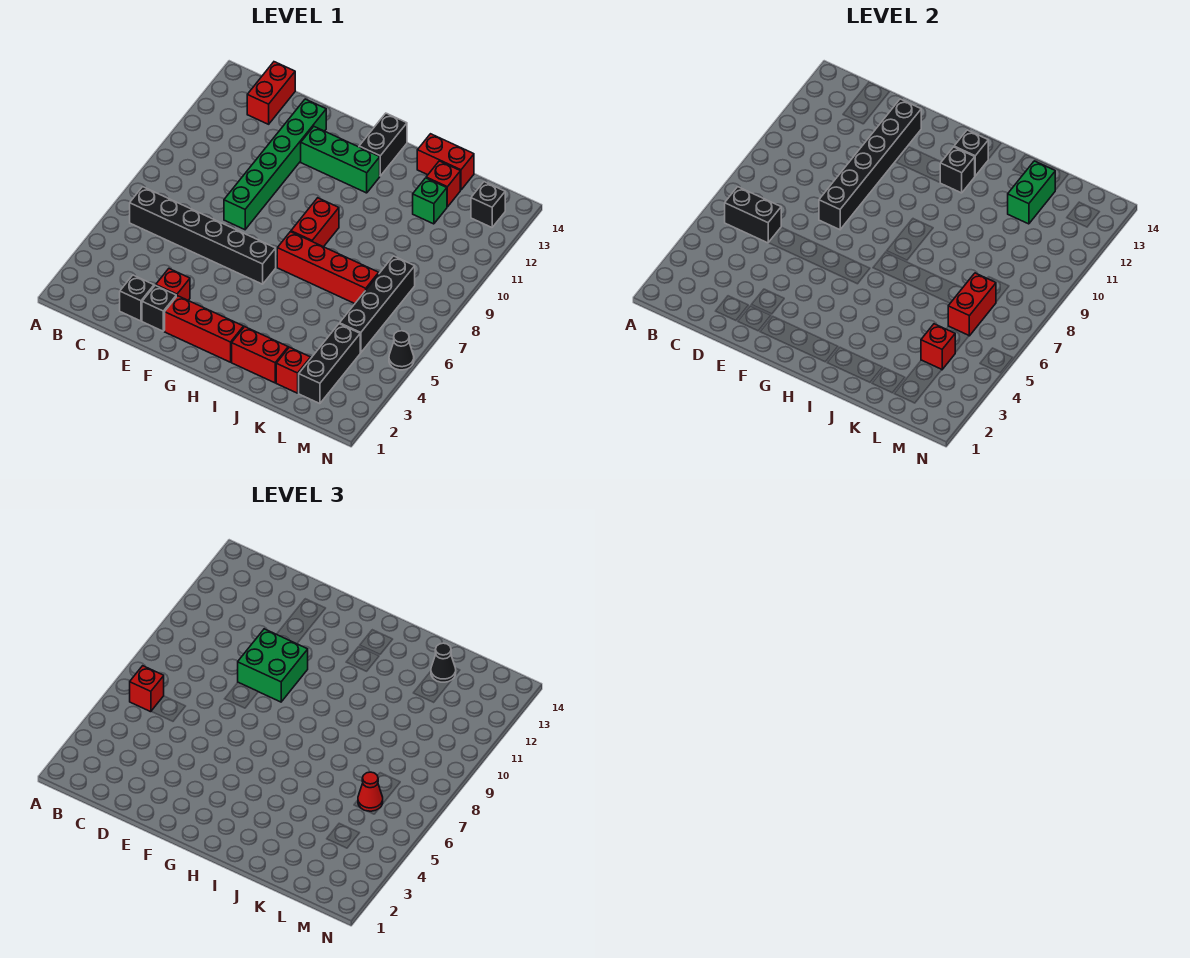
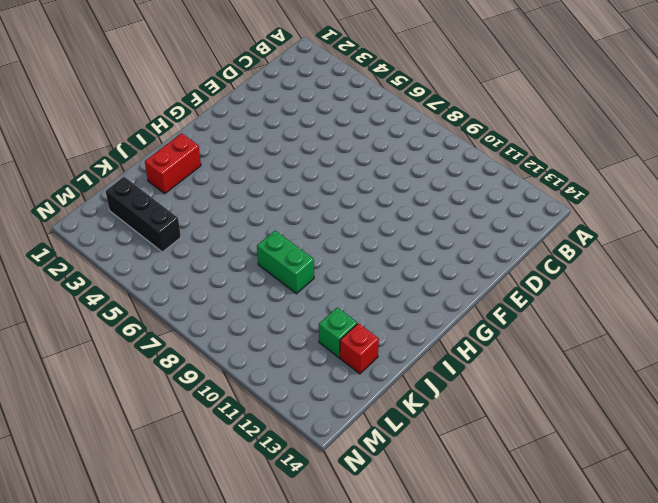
green 1x2 brick [257,231,314,294] -> green 1x2 brick moved to [1008,161,1055,224]
none -> black 1x6 brick [130,187,276,284]
none -> red 1x2 brick [247,62,295,124]
none -> black 1x1 brick [120,275,154,321]
none -> black 1x1 brick [142,285,176,331]

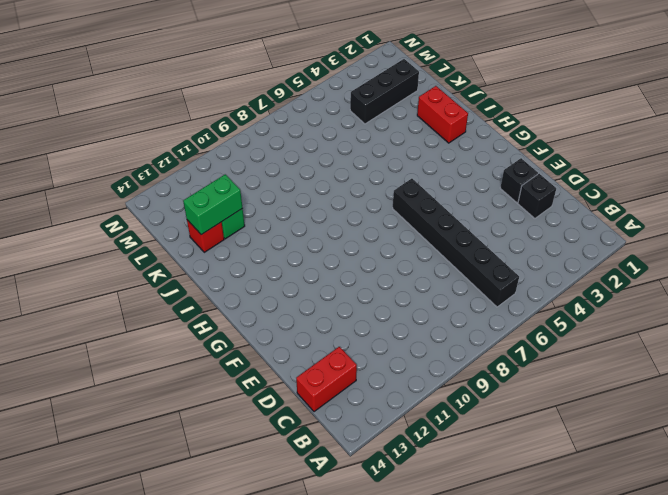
none -> red 1x1 brick [156,269,190,300]
none -> green 1x6 brick [224,99,326,230]
none -> red 1x3 brick [165,296,244,362]
none -> green 1x3 brick [301,127,380,193]

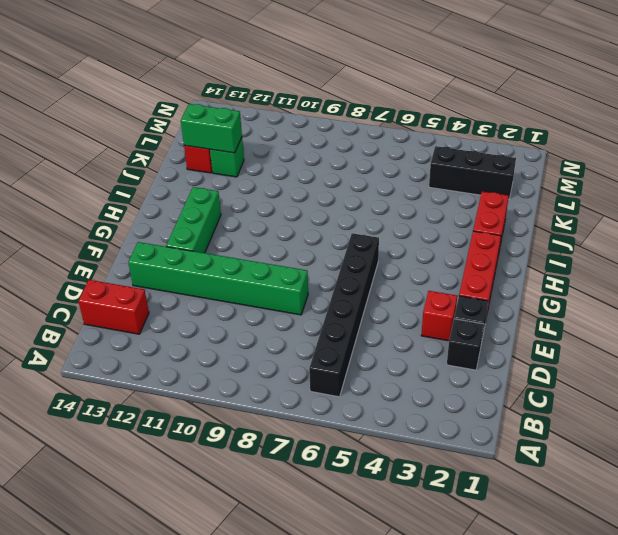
none -> red 1x4 brick [277,232,379,304]
none -> red 1x2 brick [291,198,339,247]
none -> black 1x2 brick [359,113,407,176]
none -> red 1x2 brick [417,134,474,190]

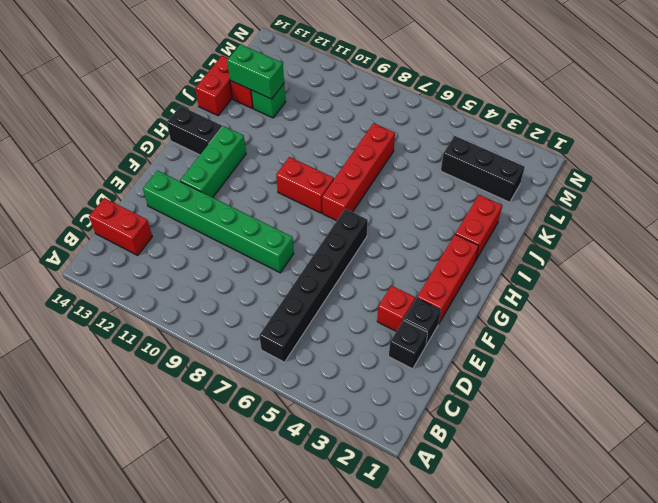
none -> red 1x1 brick [276,347,311,393]
none -> black 1x4 brick [340,256,415,353]
none -> black 1x1 brick [471,182,505,227]
none -> black 1x1 cone [389,331,414,370]

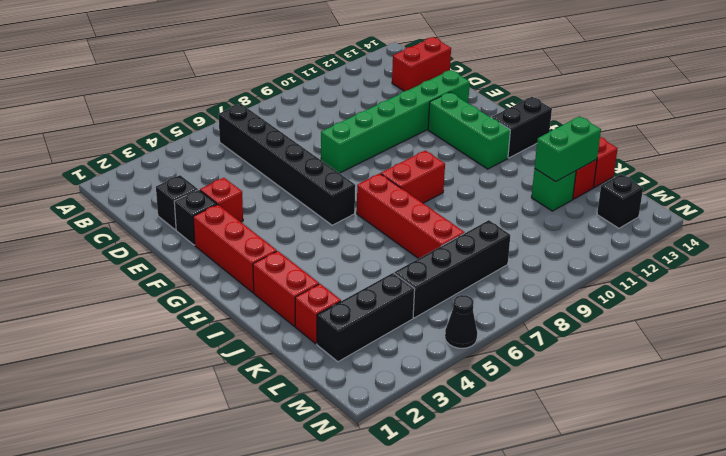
none -> black 1x2 brick [725,187,781,243]
none -> black 1x6 brick [819,99,921,230]
none -> black 1x1 brick [940,147,975,193]
none -> black 1x1 brick [954,130,988,176]

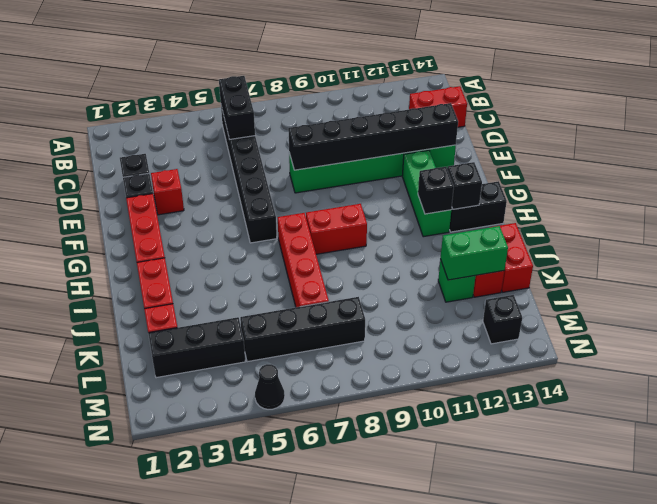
none -> red 1x1 brick [921,324,955,369]
none -> red 1x2 brick [948,273,996,336]
none -> red 1x1 brick [130,666,164,712]
none -> green 2x2 brick [238,629,308,702]

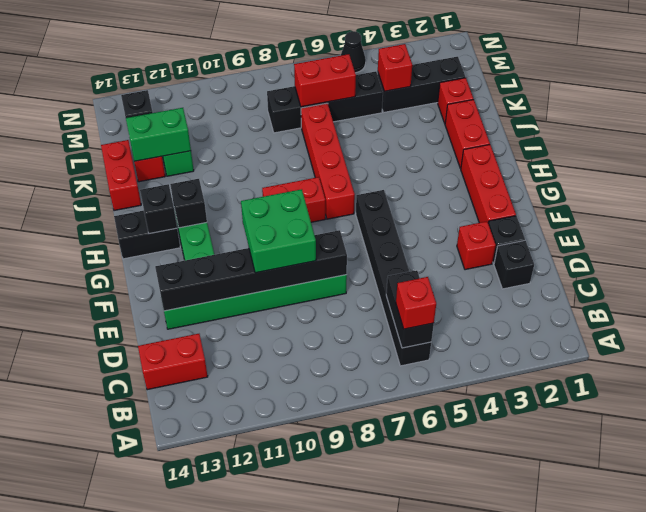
none -> black 1x1 cone [431,643,456,682]
none -> red 1x1 cone [358,772,383,811]

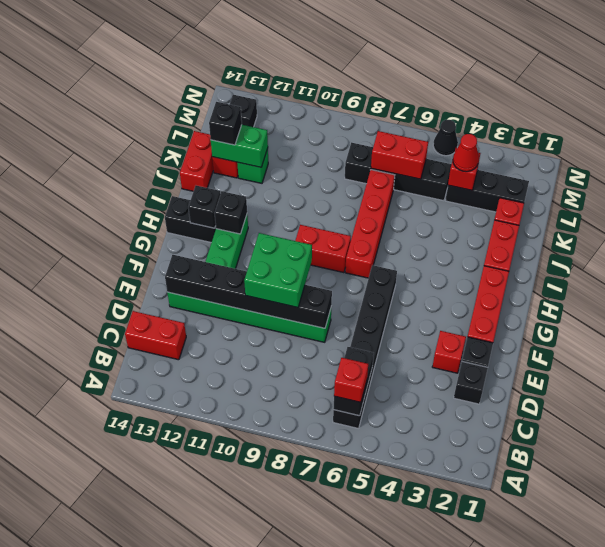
black 1x1 brick [209,102,242,145] -> black 1x1 cone [431,643,456,682]
red 1x1 cone [453,134,479,172] -> red 1x1 cone moved to [358,772,383,811]

